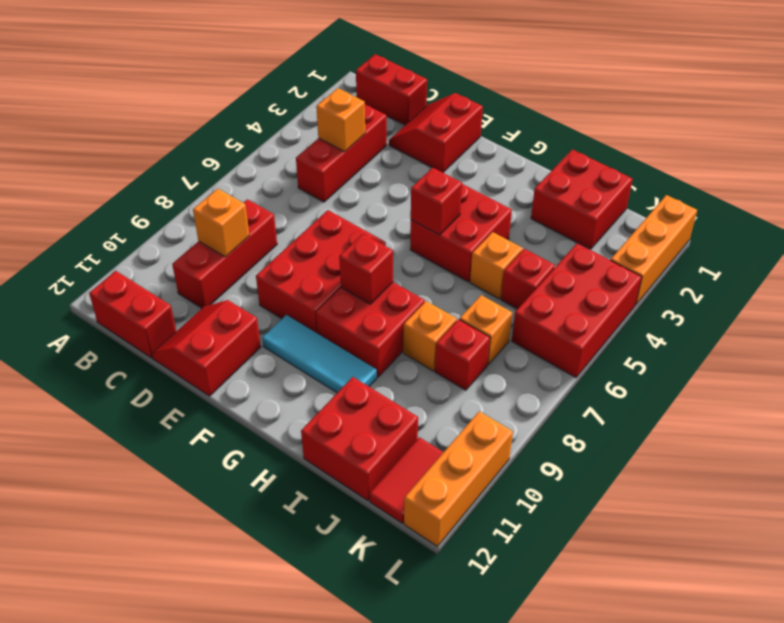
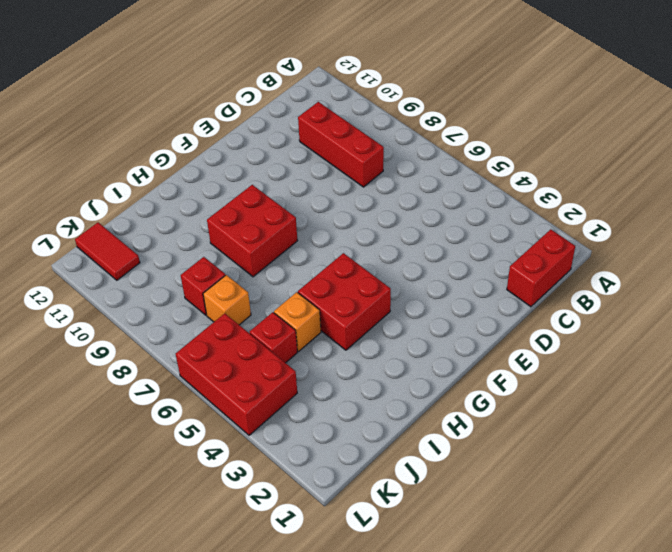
none -> red 1x2 brick [89,271,176,358]
none -> red 1x3 brick [296,104,387,202]
none -> red 2x2 slope [389,93,483,172]

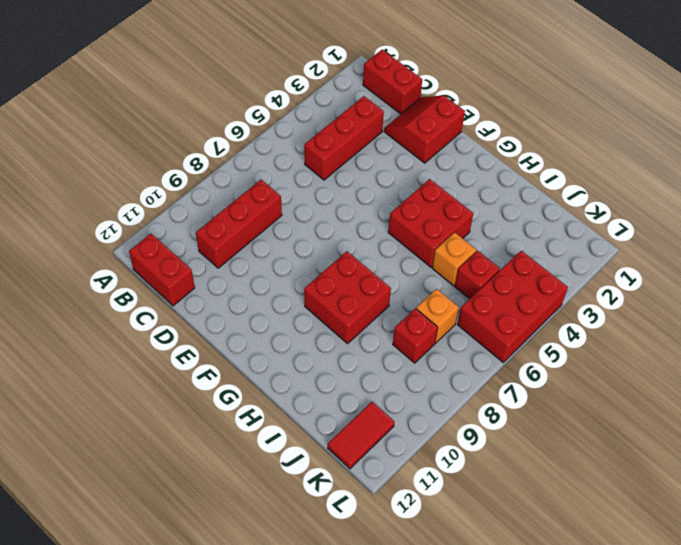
none -> red 2x2 slope [152,300,261,396]
none -> red 2x3 brick [256,210,386,333]
none -> cyan 1x3 tile [262,315,377,393]

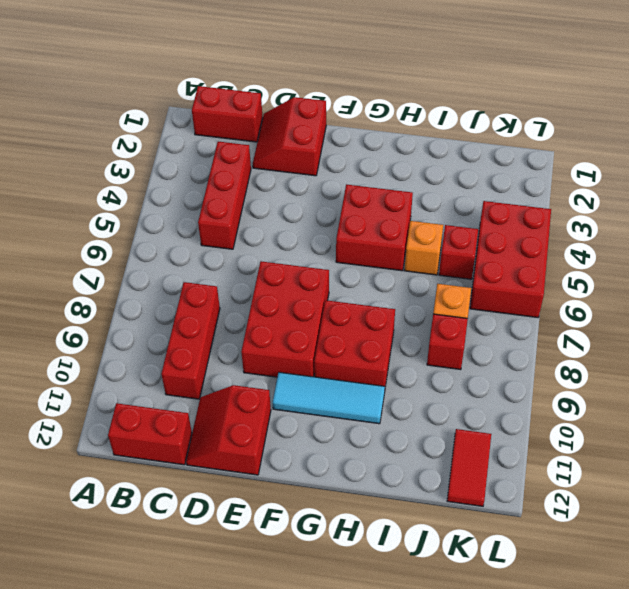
none -> red 2x2 brick [531,149,633,249]
none -> orange 1x1 brick [403,301,457,371]
none -> red 2x2 brick [301,377,418,501]

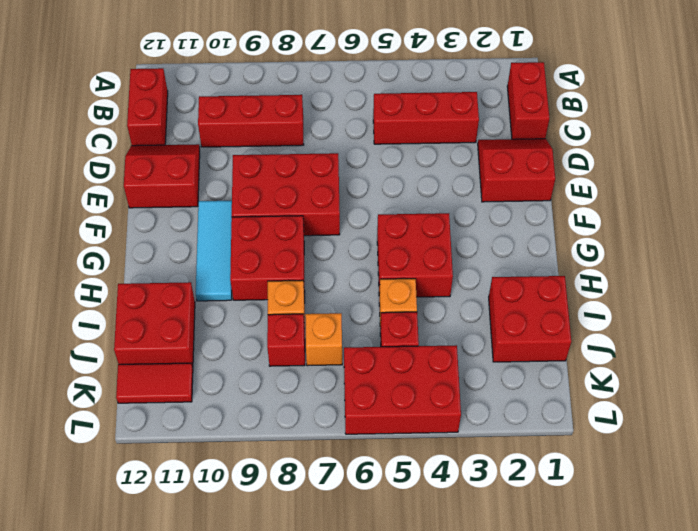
none -> orange 1x3 brick [611,195,697,305]
none -> orange 1x3 brick [404,411,513,546]
none -> orange 1x1 brick [316,88,365,152]

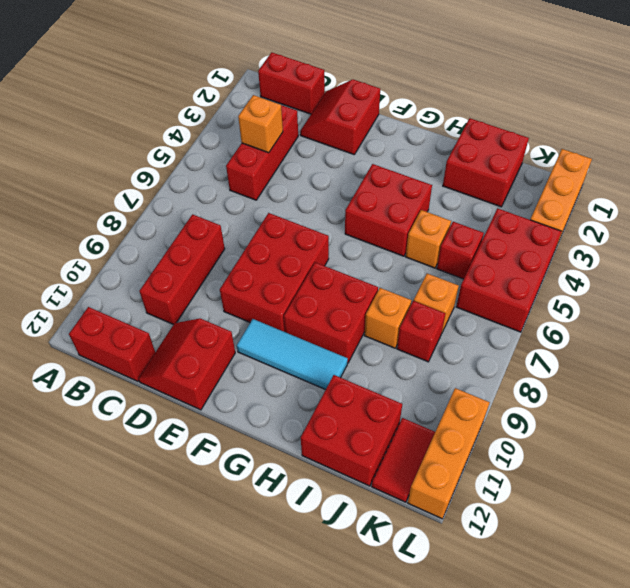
none -> orange 1x1 brick [193,189,249,257]
none -> red 1x1 brick [411,168,462,235]
none -> red 1x1 brick [339,234,393,304]

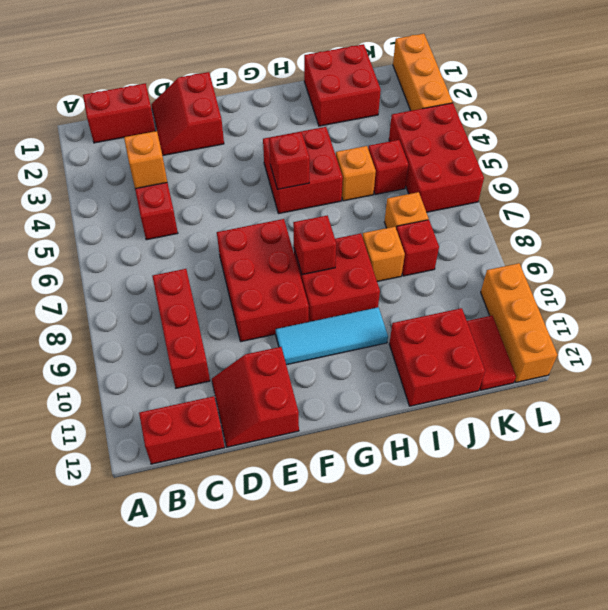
none -> orange 1x1 brick [193,189,249,257]

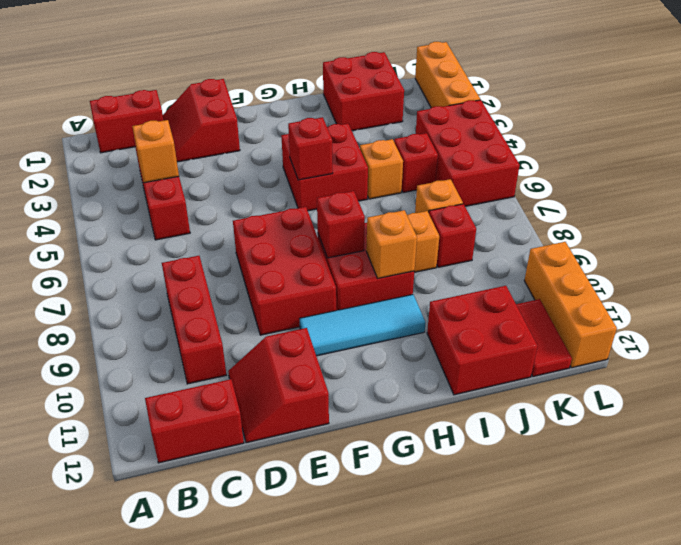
orange 1x1 brick [366,210,417,278] -> orange 1x1 brick moved to [193,189,249,257]

